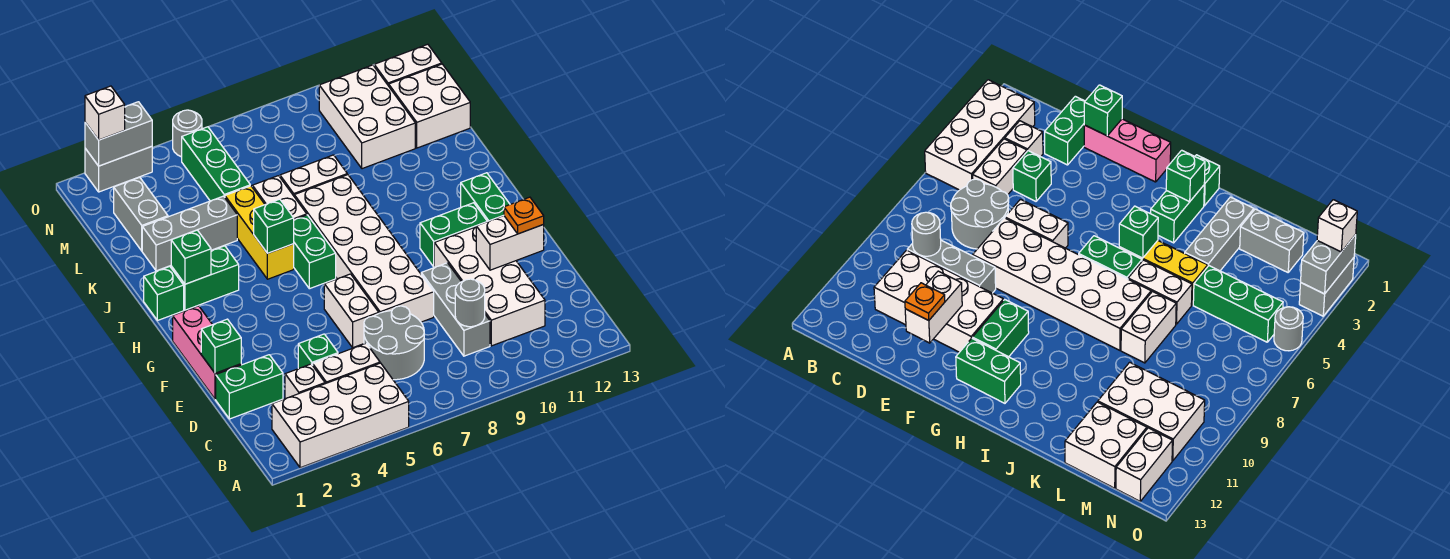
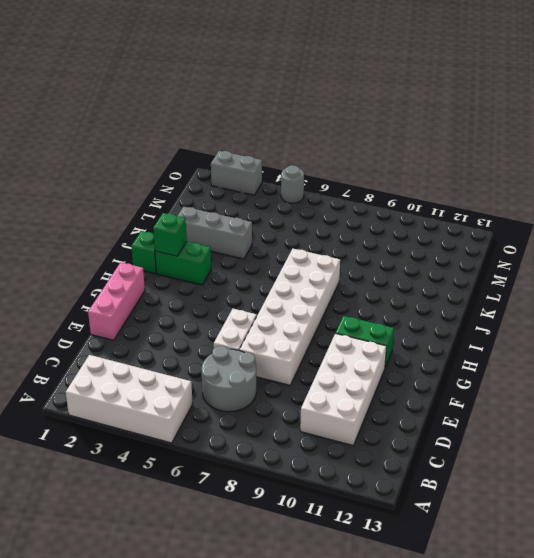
none -> white 1x1 brick [285,364,325,399]
none -> white 1x2 brick [313,344,380,384]
none -> grey 1x3 brick [421,263,490,356]
none -> green 1x2 brick [216,355,283,419]

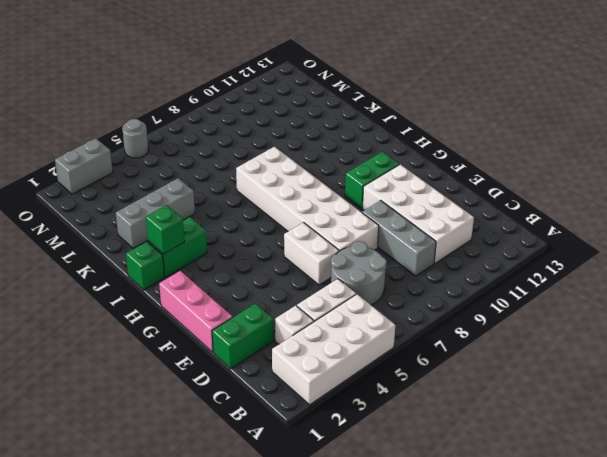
none -> green 1x1 brick [298,334,338,369]
none -> green 1x2 brick [461,173,510,222]
none -> green 1x2 brick [294,215,336,289]
none -> yellow 1x3 brick [225,186,294,279]

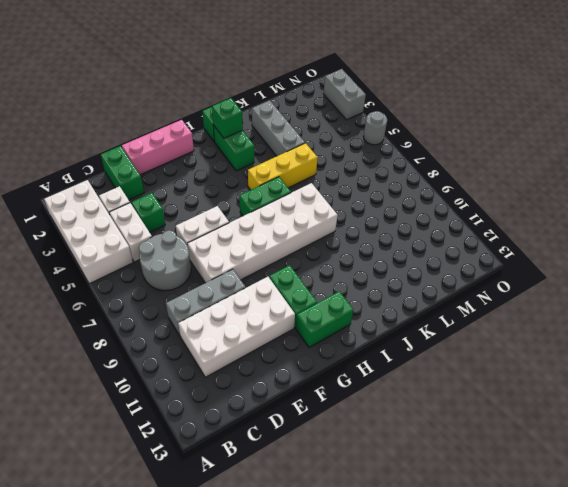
none -> white 1x2 brick [252,176,307,220]
none -> white 1x2 brick [280,155,347,196]
none -> grey 1x2 brick [114,177,168,251]
none -> green 1x3 brick [182,127,250,201]

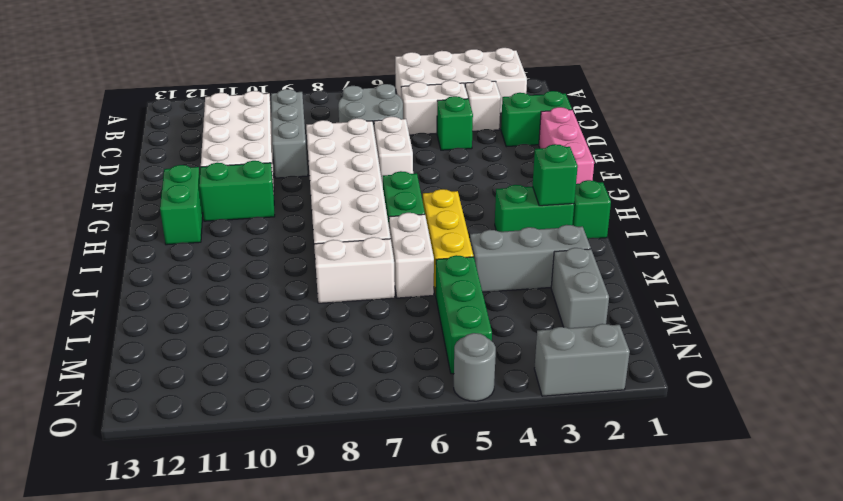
none -> white 2x3 brick [319,65,415,169]
none -> white 2x2 brick [389,64,470,148]
none -> white 1x2 brick [374,44,442,86]
none -> grey 1x1 round brick [455,279,485,327]

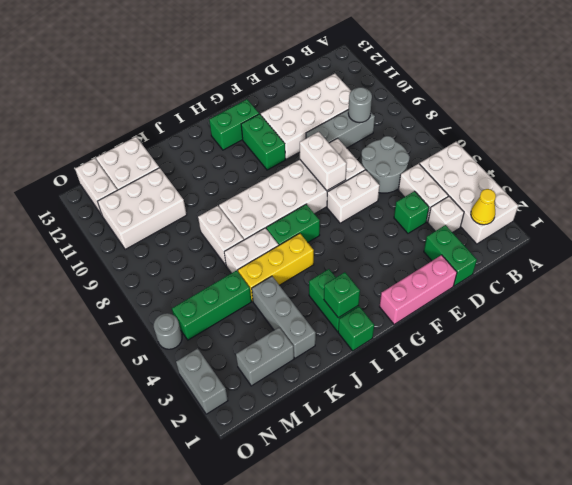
yellow 1x1 cone [471,189,496,225] -> none
white 1x2 brick [300,132,347,191] -> white 1x2 brick moved to [476,216,544,270]
none -> green 1x1 brick [201,319,241,373]
none -> green 1x1 brick [254,199,294,253]
none -> grey 1x2 brick [85,102,152,166]
none -> orange 1x1 plate [504,197,544,234]

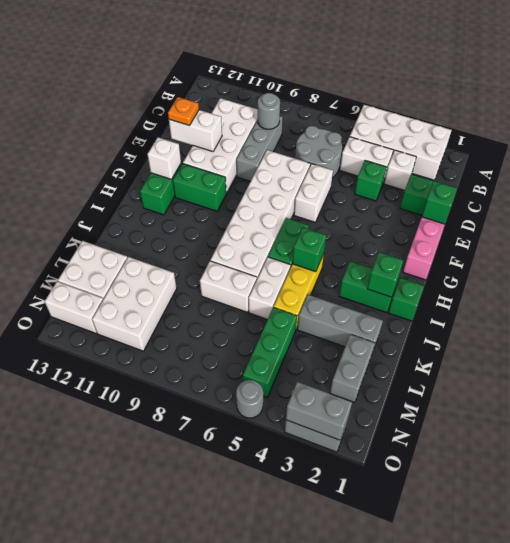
white 1x1 brick [147,137,181,179] -> white 1x1 brick moved to [85,86,125,140]

